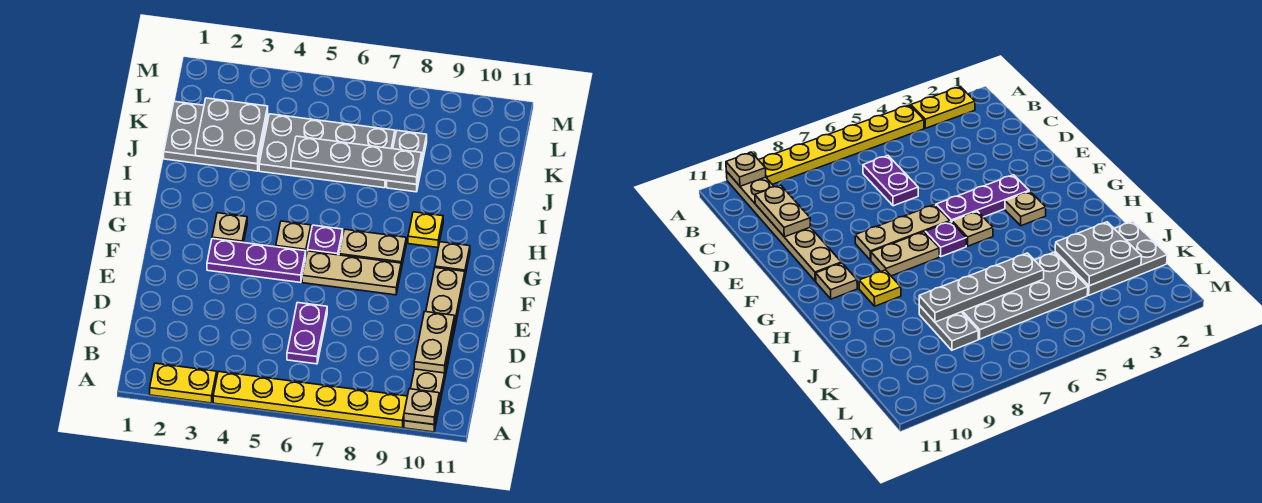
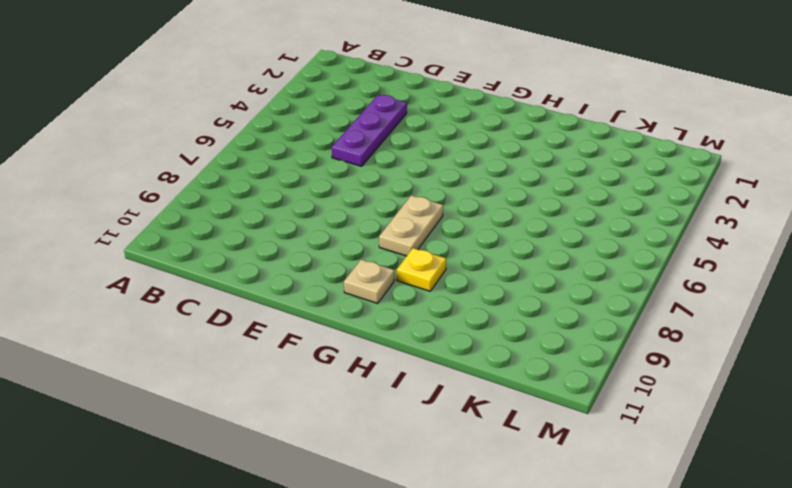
purple 1x3 plate [332,95,407,166] -> purple 1x3 plate moved to [207,239,306,283]
none -> yellow 1x2 plate [150,363,217,403]
none -> yellow 1x6 plate [213,372,407,428]
none -> tan 1x6 plate [404,268,465,432]

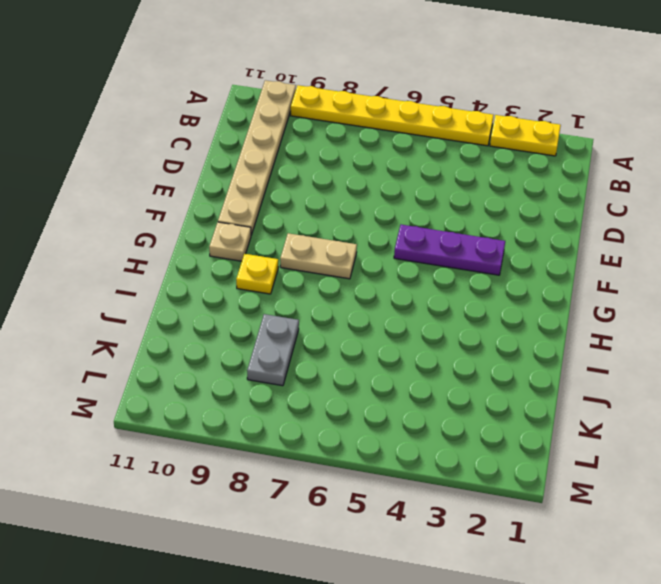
none -> purple 1x2 plate [287,303,327,364]
none -> tan 1x3 plate [302,251,401,295]
none -> tan 1x1 plate [212,213,247,243]

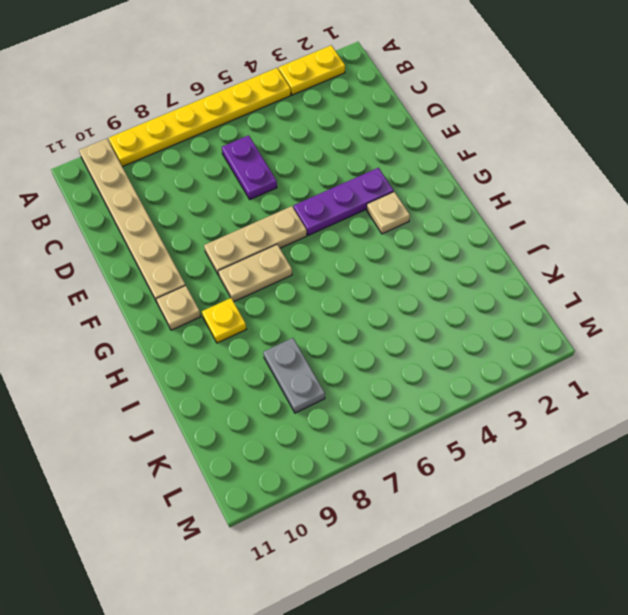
none -> tan 1x1 plate [276,221,311,255]
none -> purple 1x1 plate [308,225,343,255]
none -> grey 2x3 plate [164,101,268,171]

